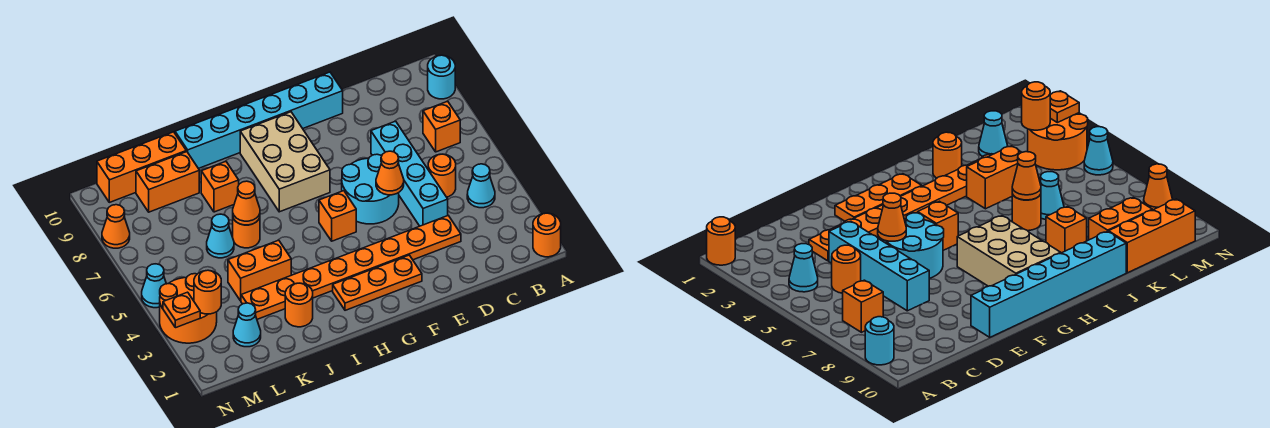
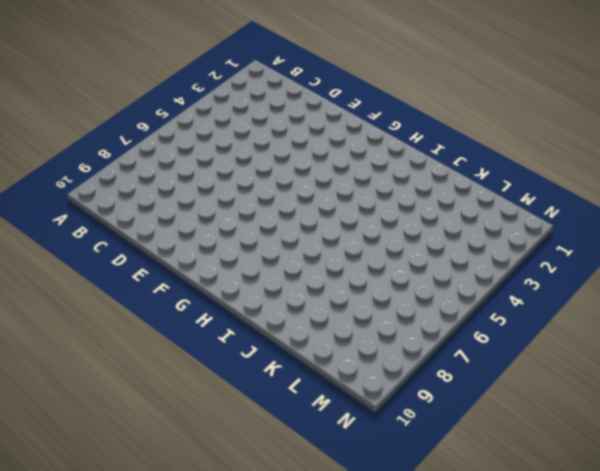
none -> orange 1x1 round brick [533,213,561,257]
none -> cyan 1x1 round brick [428,55,455,99]
none -> cyan 1x1 cone [467,164,495,208]

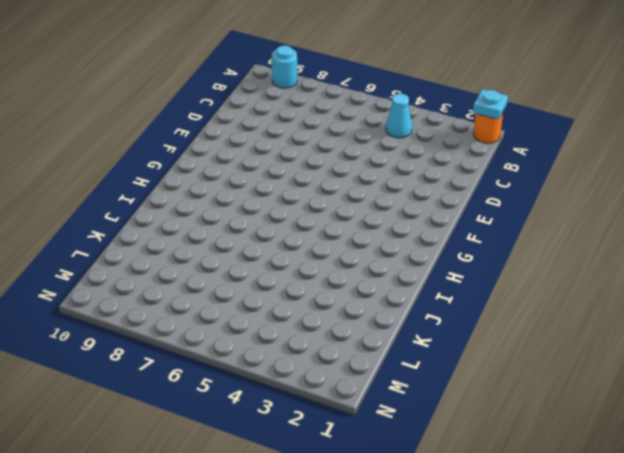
cyan 1x1 plate [473,89,508,120] -> none
none -> orange 1x1 brick [423,101,460,152]
none -> orange 1x1 round brick [428,154,456,197]
none -> orange 1x8 plate [241,216,461,319]

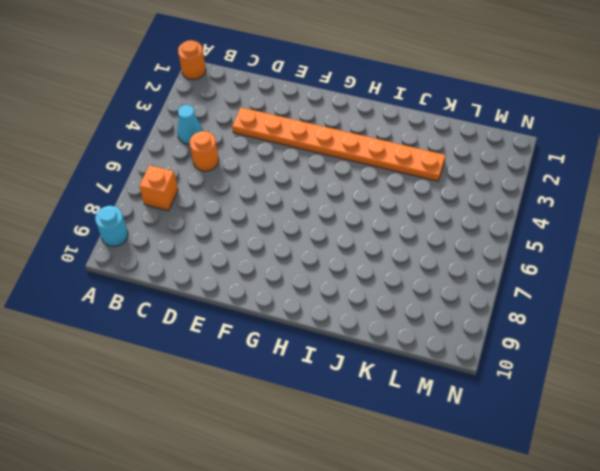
none -> cyan 1x4 brick [371,121,448,226]
none -> cyan 2x2 round brick [342,154,399,224]
none -> cyan 1x6 brick [175,72,343,169]

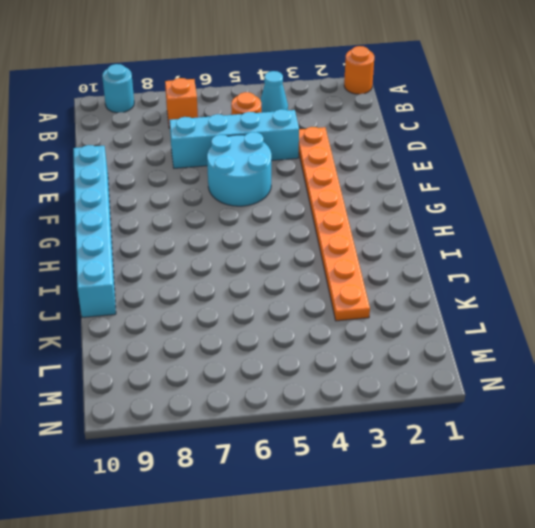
none -> orange 1x3 plate [333,255,422,310]
none -> orange 1x1 brick [319,191,356,241]
none -> tan 2x3 brick [240,112,330,212]

